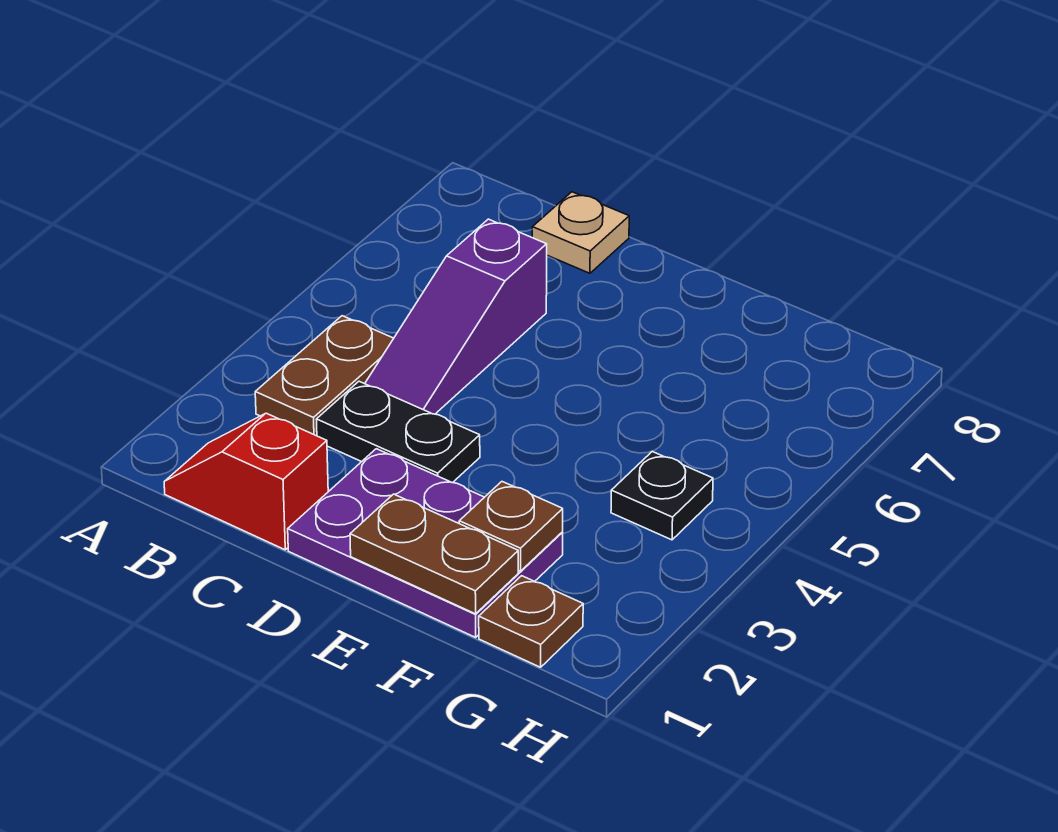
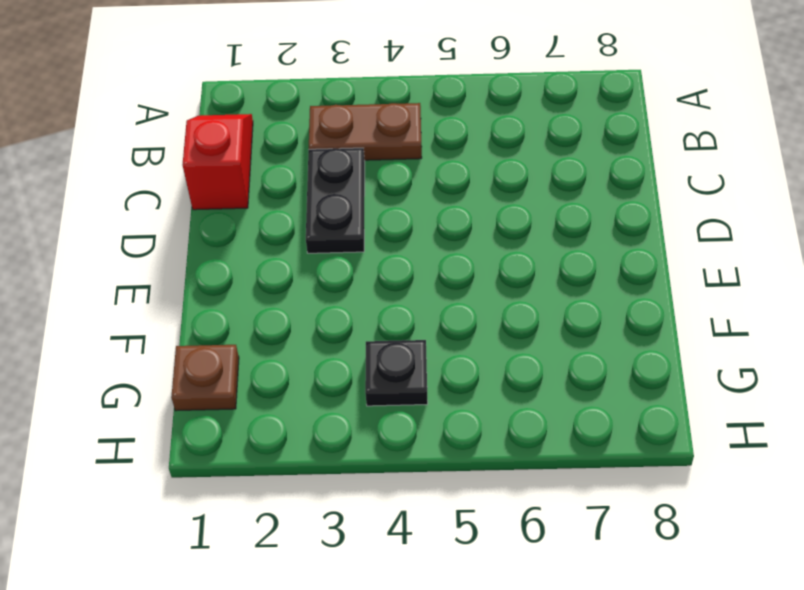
none -> purple 1x3 slope [365,219,547,414]
none -> tan 1x1 plate [532,192,629,273]

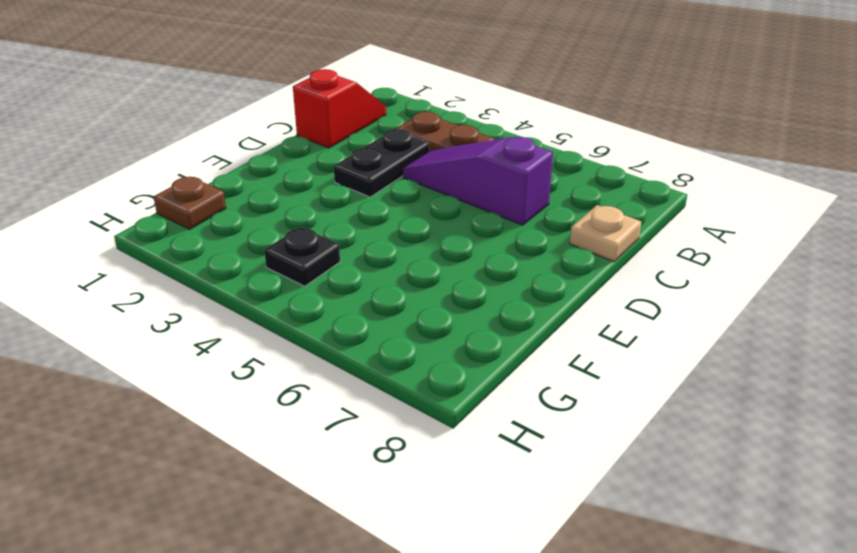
none -> purple 2x3 plate [288,449,563,637]
none -> brown 1x2 plate [350,494,518,614]

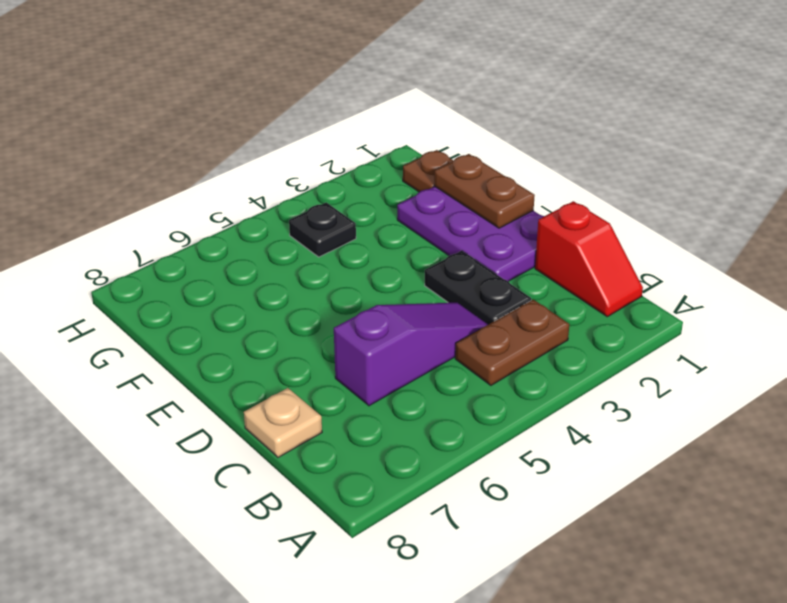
none -> brown 1x1 plate [459,482,563,571]

